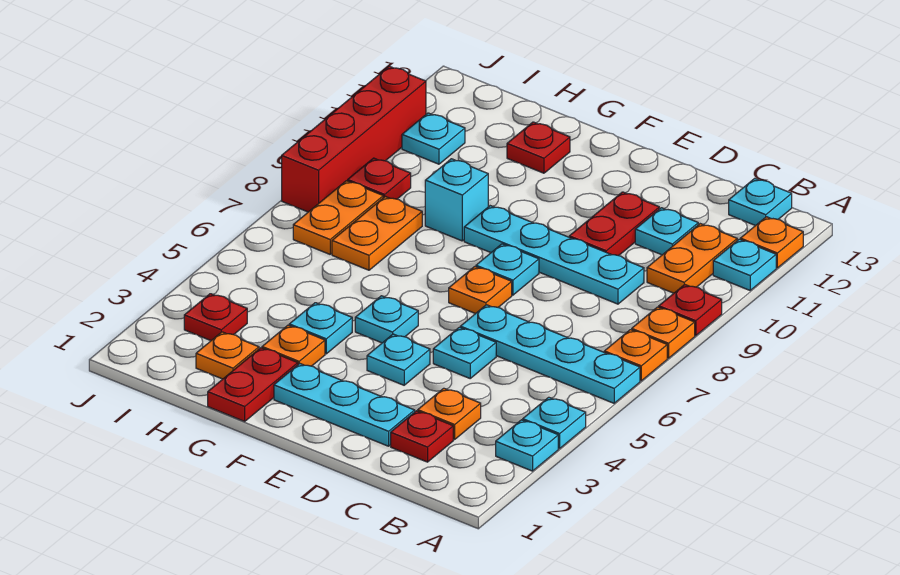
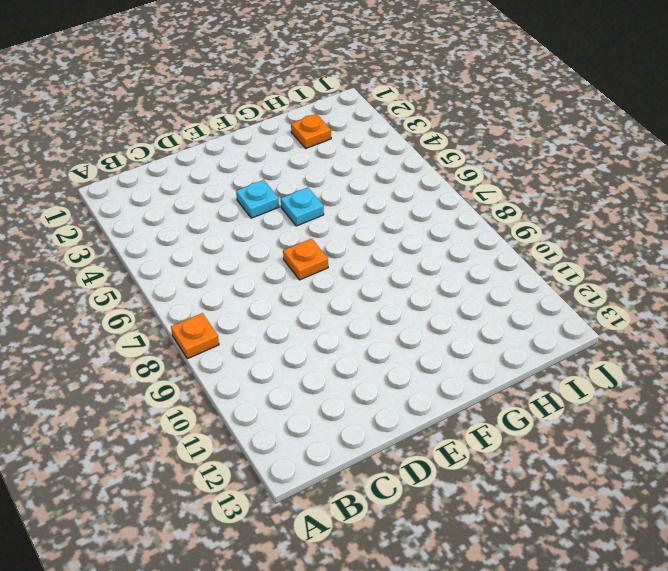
none -> cyan 1x1 plate [496,420,558,471]
none -> cyan 1x1 plate [523,397,586,448]
none -> cyan 1x4 plate [460,305,640,403]
none -> orange 1x1 plate [604,330,667,381]

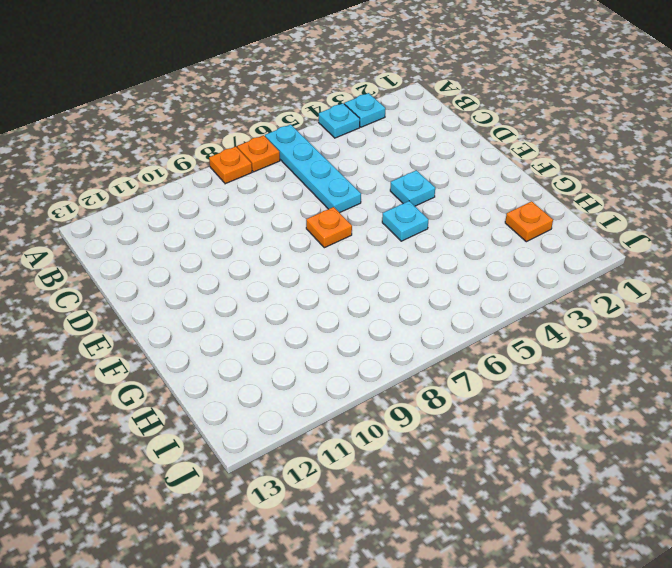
none -> red 1x1 plate [659,284,722,336]
none -> cyan 1x1 plate [713,239,776,290]
none -> orange 1x1 plate [740,217,803,268]
none -> orange 1x2 plate [647,224,737,293]

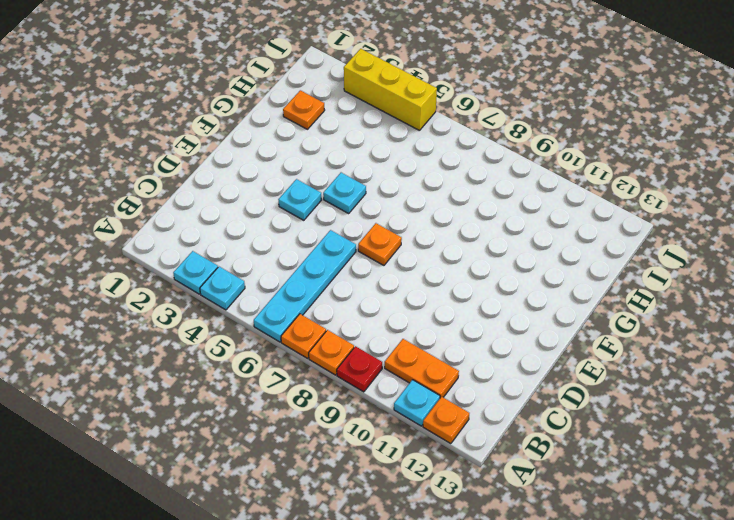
yellow 1x3 brick [344,49,437,131] -> none
none -> cyan 1x1 plate [729,178,792,226]
none -> red 1x1 plate [391,411,453,462]
none -> orange 1x1 plate [418,388,481,439]
none -> cyan 1x4 plate [464,206,644,304]

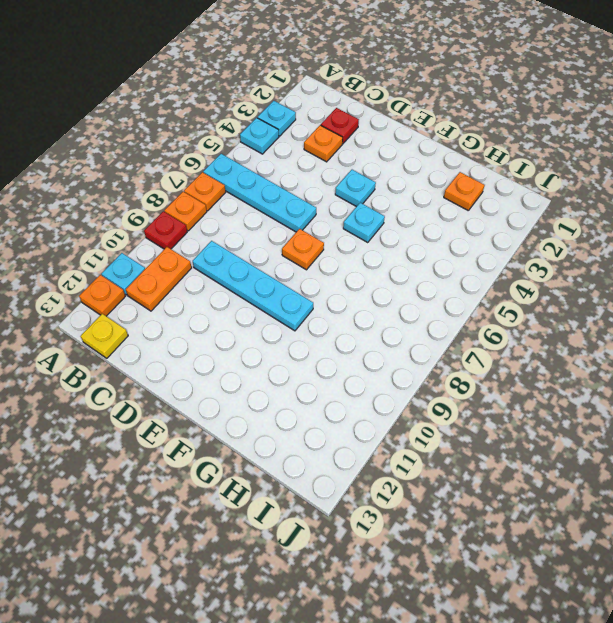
yellow 1x1 plate [81,314,128,358] -> cyan 1x1 plate [729,178,792,226]
none -> cyan 1x1 plate [635,208,698,255]
none -> cyan 1x3 plate [274,364,415,446]
none -> cyan 1x1 plate [433,327,496,378]
none -> red 1x2 plate [569,192,659,256]

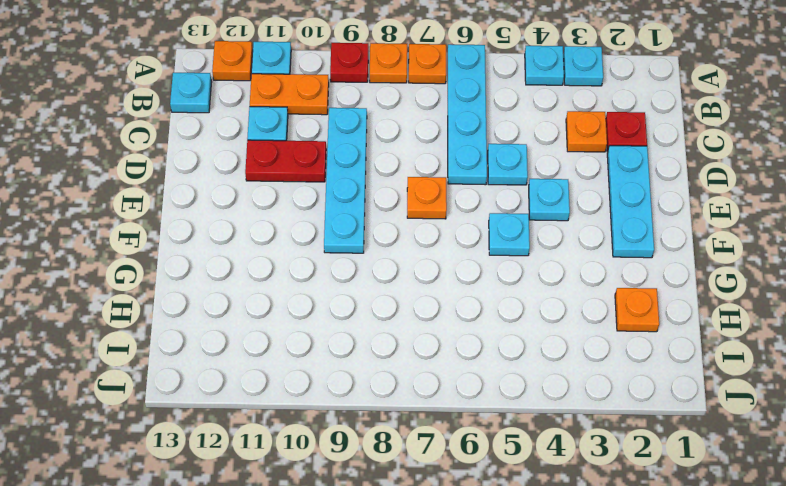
none -> cyan 1x1 plate [476,244,539,295]
none -> red 1x2 plate [208,348,298,421]
none -> orange 1x1 plate [262,325,325,366]
none -> cyan 1x1 plate [289,303,352,354]

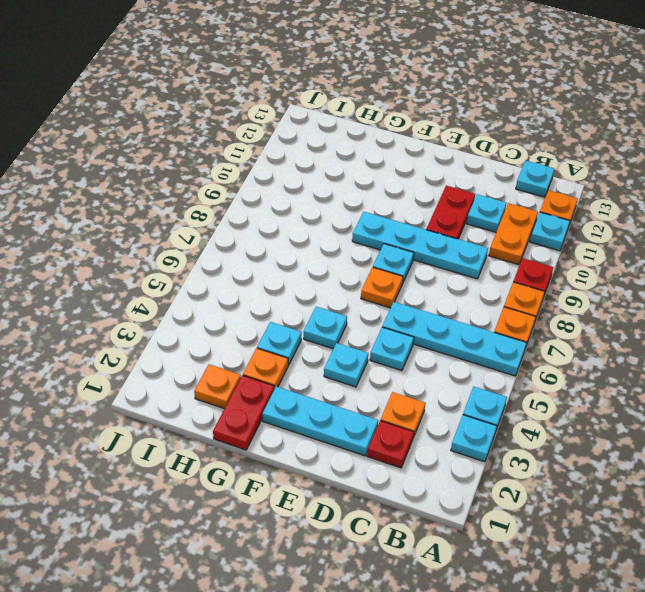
none -> cyan 1x1 brick [425,159,488,241]
none -> red 1x1 plate [507,122,570,173]
none -> orange 1x2 plate [332,196,422,270]
none -> red 1x1 plate [184,294,247,341]

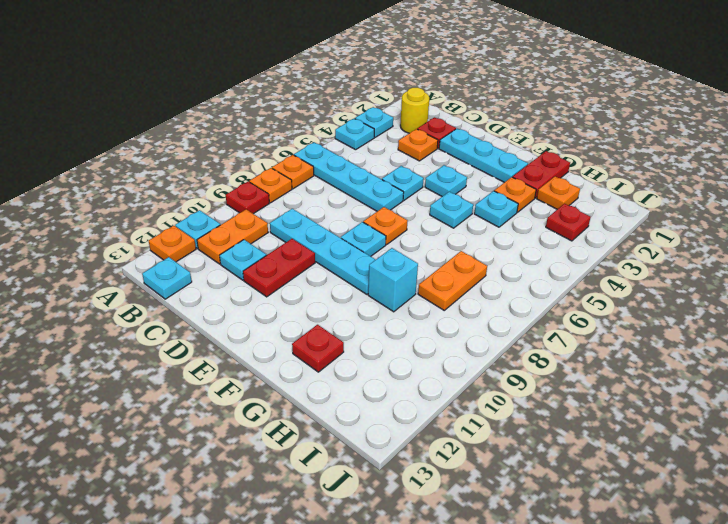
yellow 1x1 round brick [400,88,429,133] -> none
none -> orange 1x2 plate [293,181,383,254]
none -> red 1x1 plate [348,158,411,199]
none -> cyan 1x1 plate [402,113,465,164]
none -> red 1x4 brick [282,66,426,212]

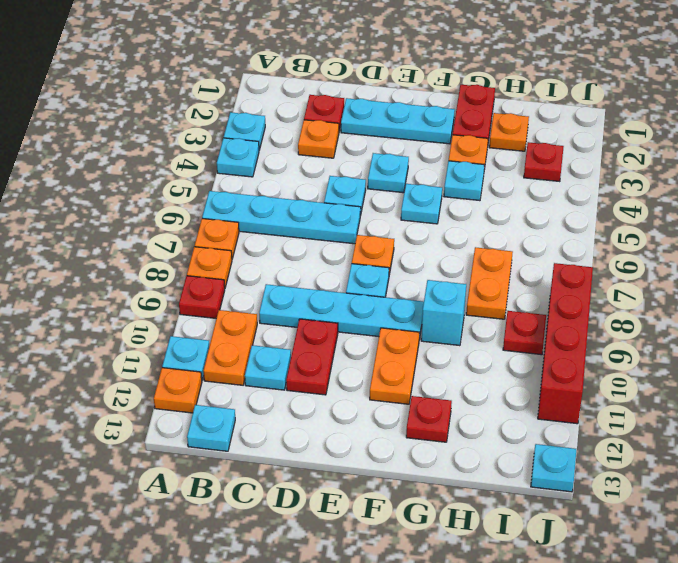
orange 1x2 plate [370,328,420,404] -> orange 1x2 plate moved to [293,181,383,254]
cyan 1x1 plate [531,444,576,492] -> cyan 1x1 plate moved to [402,113,465,164]

